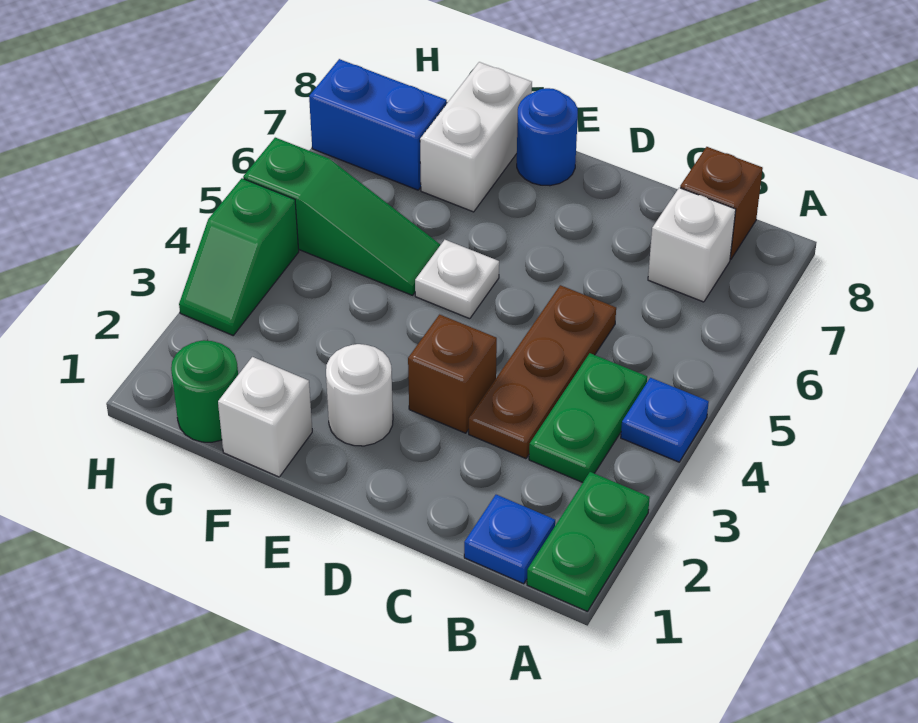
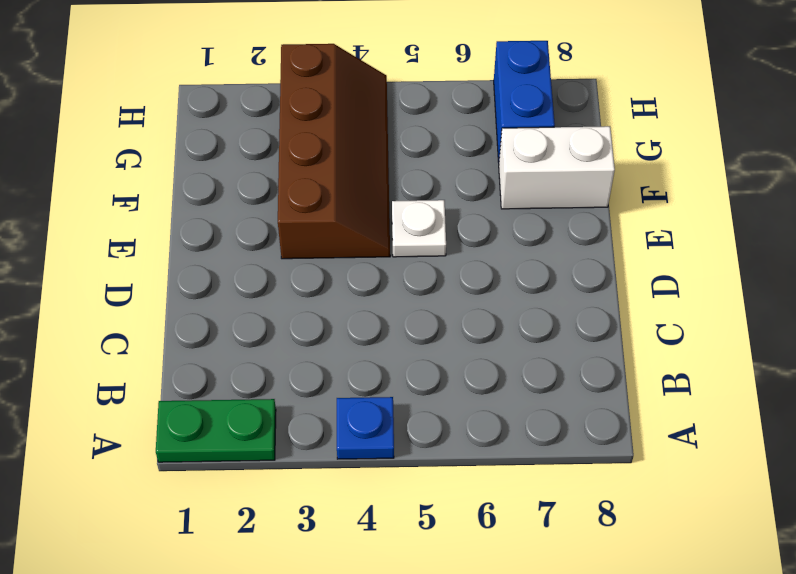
brown 2x4 slope [278,44,390,259] -> green 1x2 slope [179,178,299,335]
none -> blue 1x1 plate [464,495,555,584]
none -> green 1x2 plate [529,353,647,482]
none -> white 1x1 brick [648,188,736,302]

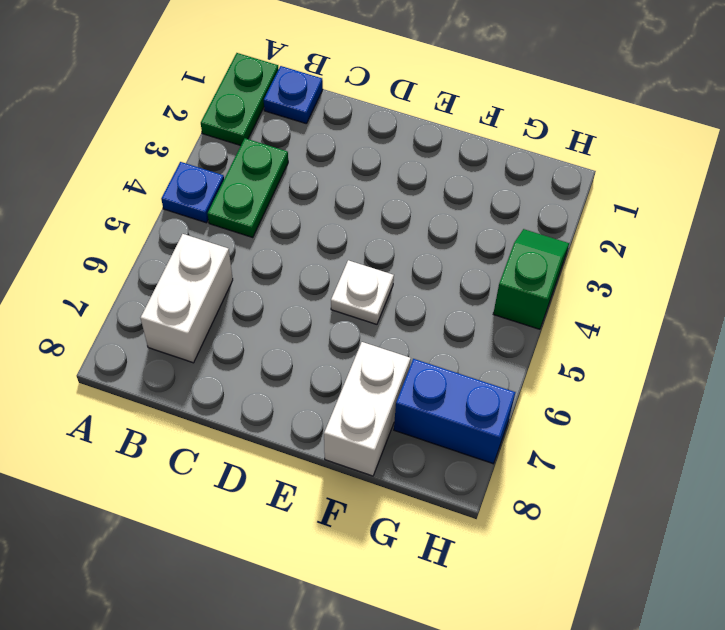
white 1x2 brick [140,234,233,363] -> white 1x1 brick [648,188,736,302]
none -> brown 1x1 brick [680,147,763,259]
none -> brown 1x3 plate [469,285,616,459]
none -> brown 1x1 brick [408,315,497,433]

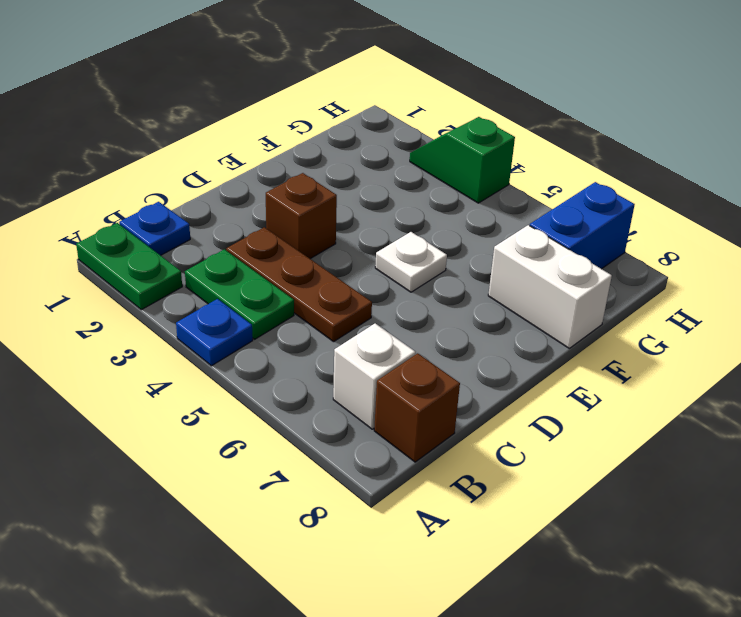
none -> white 1x1 round brick [326,344,393,446]
none -> blue 1x1 round brick [517,88,578,186]
none -> white 1x1 brick [218,357,312,477]

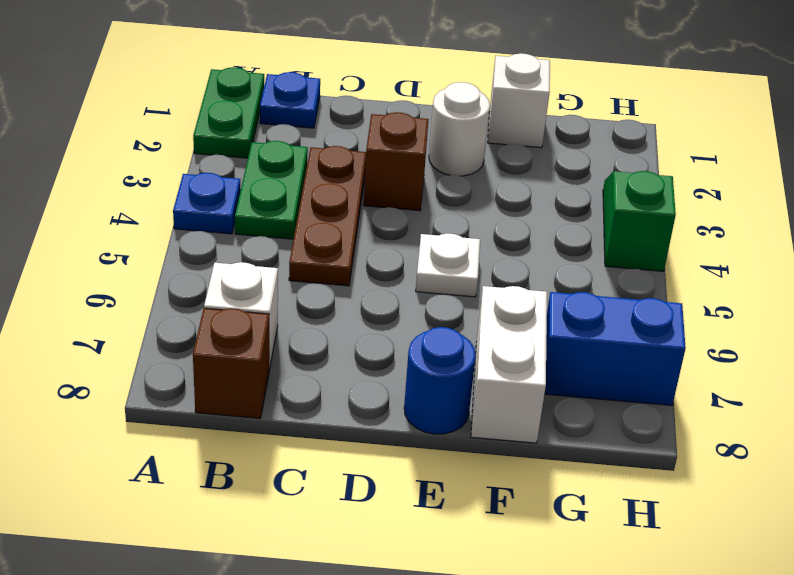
none -> green 1x3 slope [243,138,440,295]
none -> green 1x1 round brick [171,340,238,442]

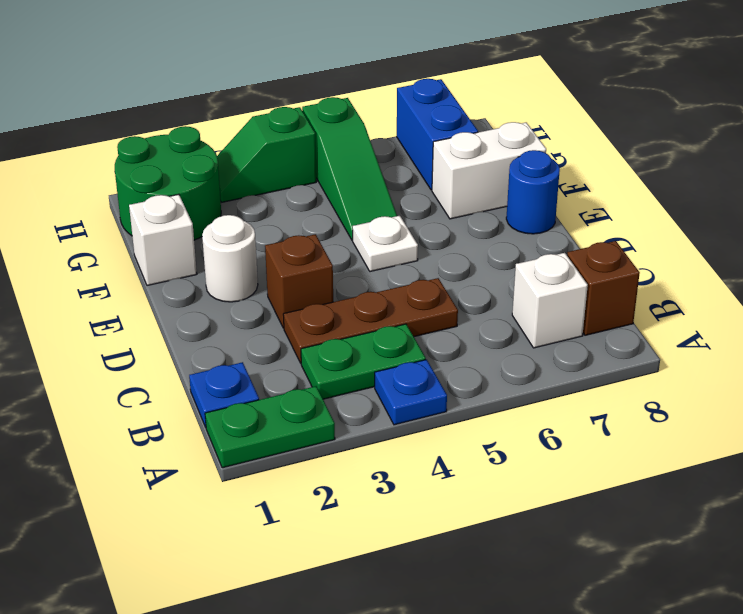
green 2x2 round brick [115,126,221,240] -> green 1x1 round brick [171,340,238,442]

